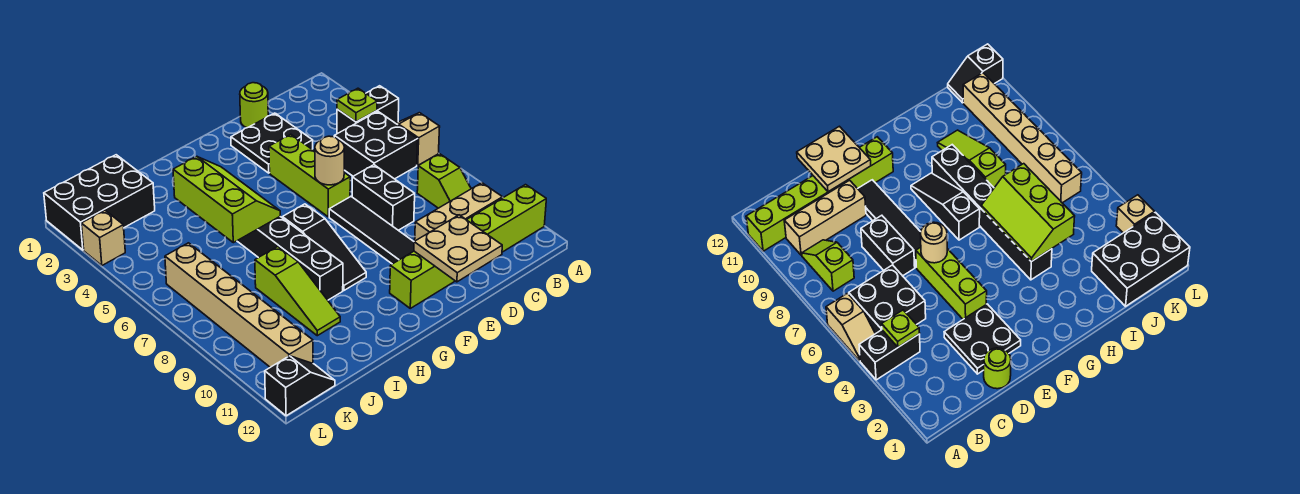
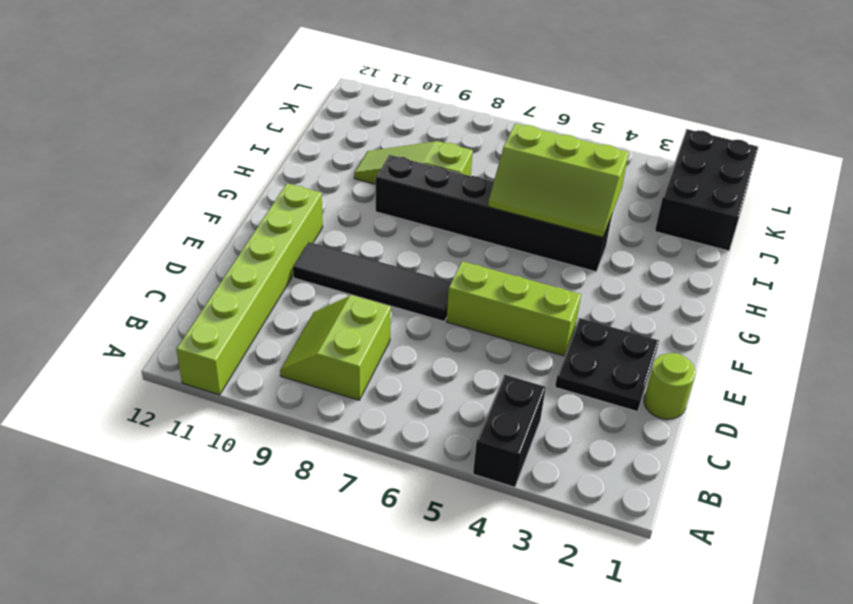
lime 2x2 slope [280,295,391,400] -> lime 1x2 slope [417,154,471,208]
none -> tan 1x2 slope [396,113,440,165]
none -> black 2x2 brick [334,111,418,179]
none -> tan 1x3 brick [415,183,502,241]

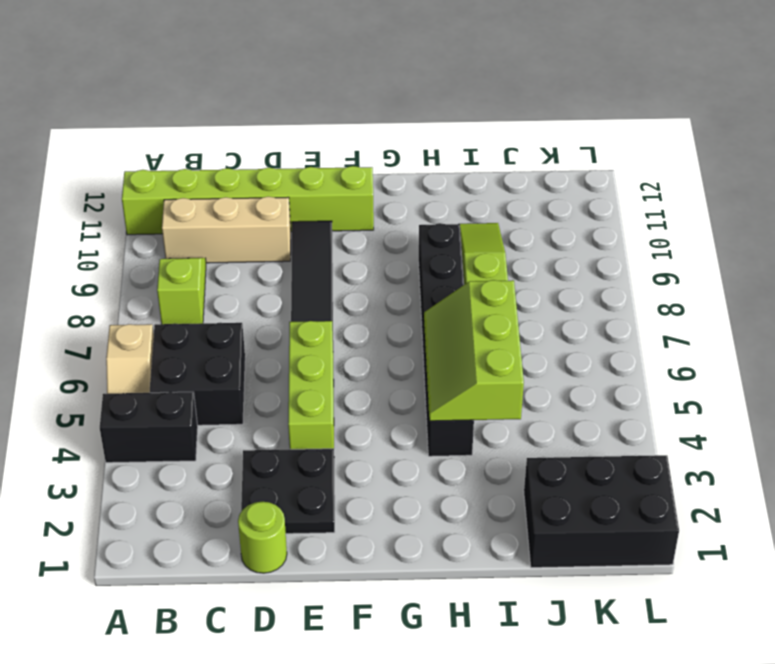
none -> black 1x2 brick [352,165,415,230]
none -> black 1x3 slope [282,204,366,290]
none -> tan 1x6 brick [165,243,313,367]

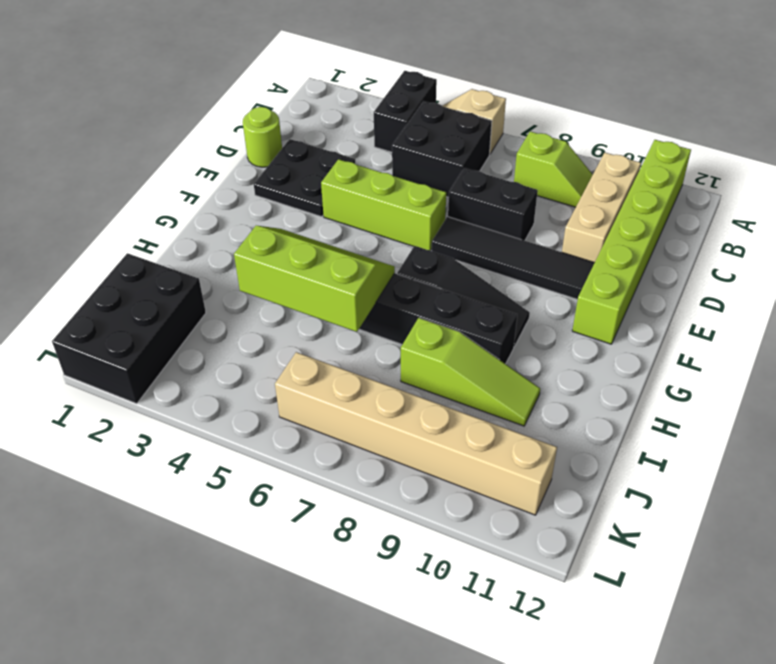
none -> black 1x2 slope [265,356,335,416]
none -> tan 1x1 brick [81,210,125,265]
none -> lime 1x1 plate [337,88,377,122]

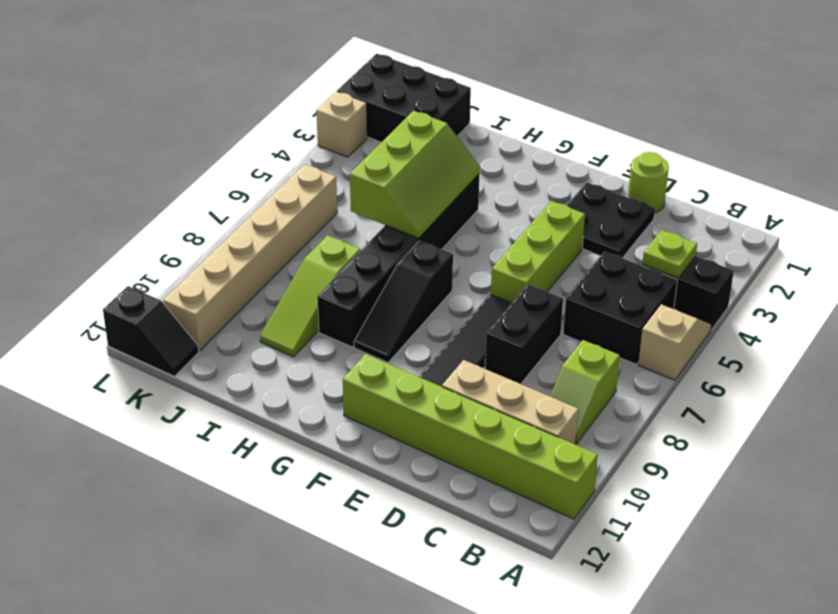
none -> tan 2x2 plate [414,215,502,282]
none -> tan 1x1 round brick [315,136,344,185]

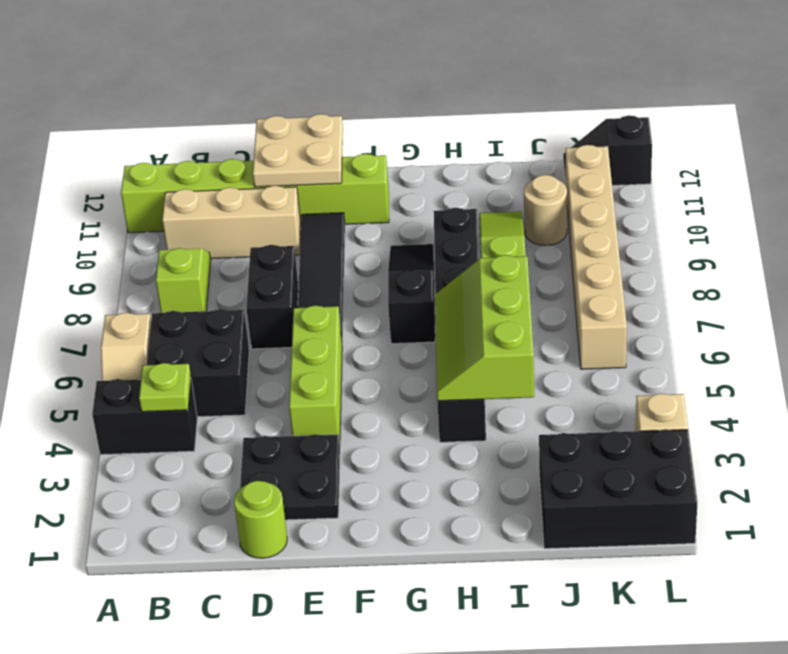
tan 1x1 round brick [524,175,567,246] -> tan 1x1 round brick moved to [315,136,344,185]

